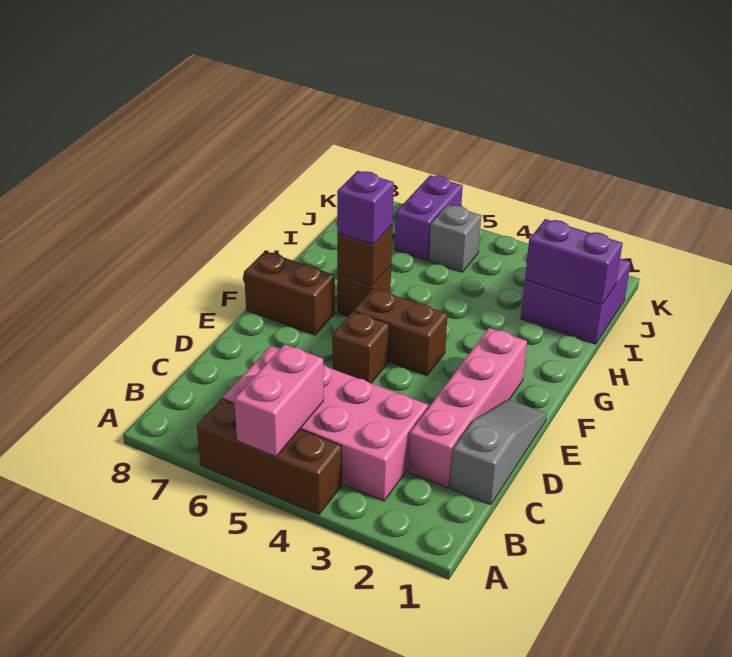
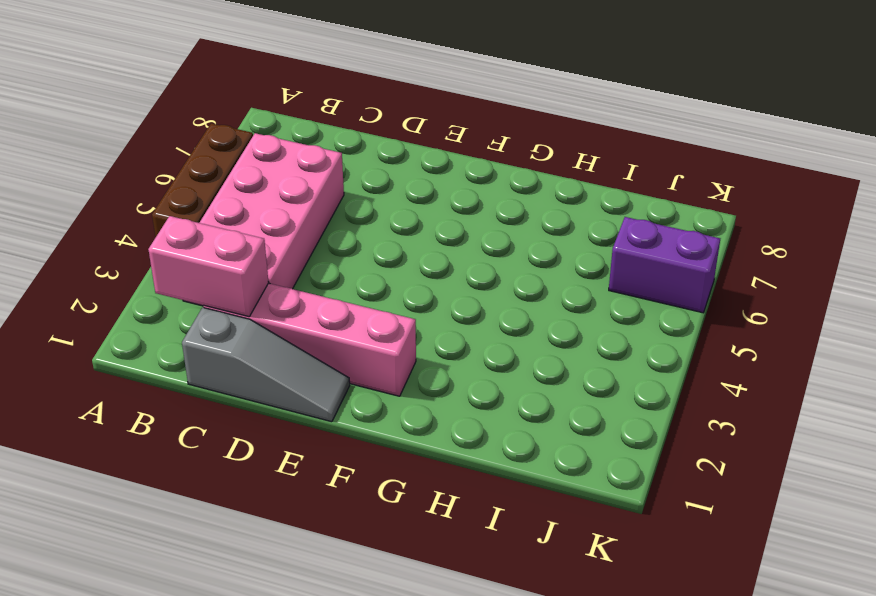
pink 1x2 brick [148,216,269,317] -> pink 1x2 brick moved to [234,344,324,456]
none -> brown 1x1 brick [332,311,389,383]
none -> brown 1x2 brick [354,288,448,376]
none -> brown 1x2 brick [244,251,335,335]

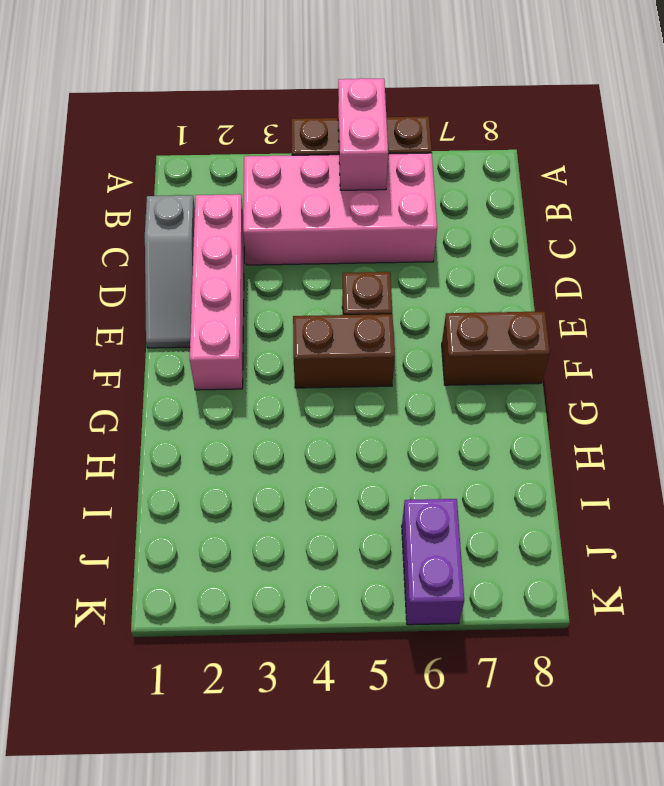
none -> brown 1x1 brick [337,266,391,317]
none -> purple 2x2 brick [521,259,631,344]
none -> grey 1x1 brick [429,205,481,272]

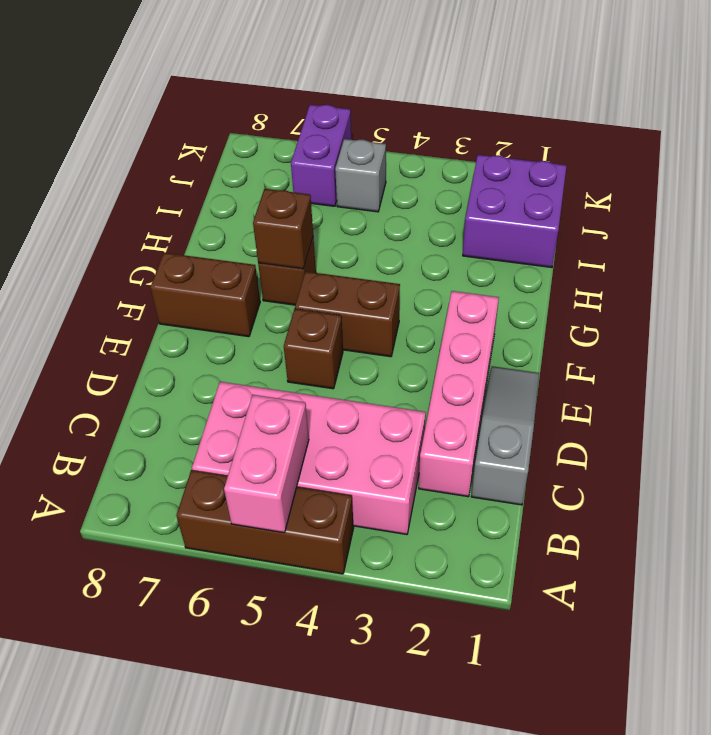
none -> purple 1x2 brick [525,219,623,305]
none -> purple 1x1 brick [337,171,394,245]

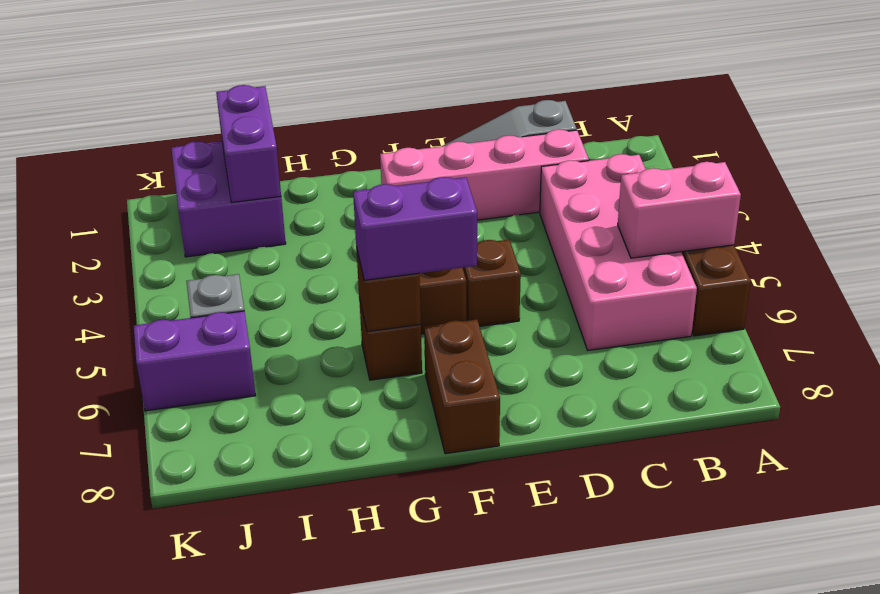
purple 1x2 brick [353,177,477,280] -> purple 1x1 brick [337,171,394,245]

